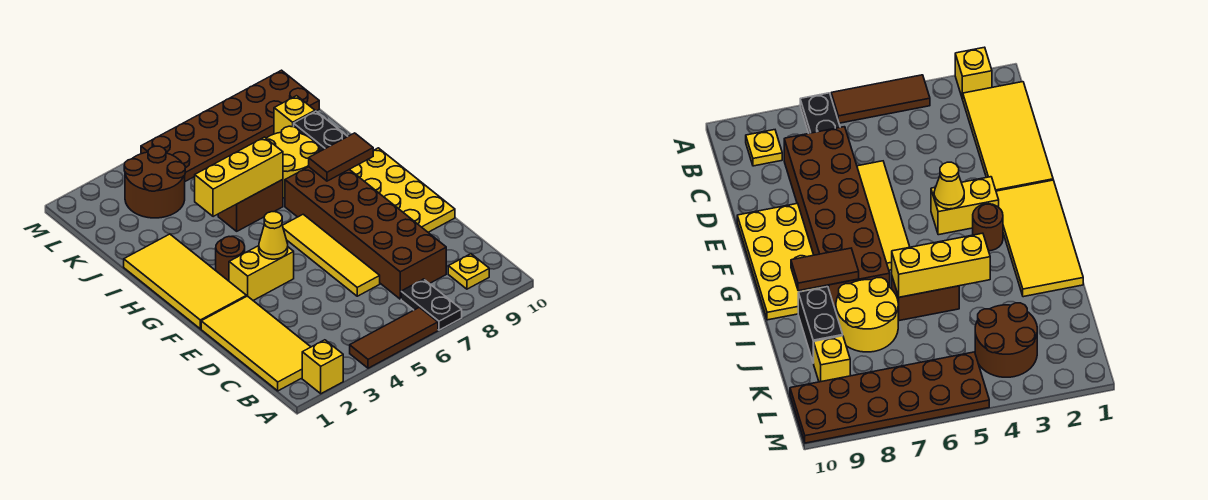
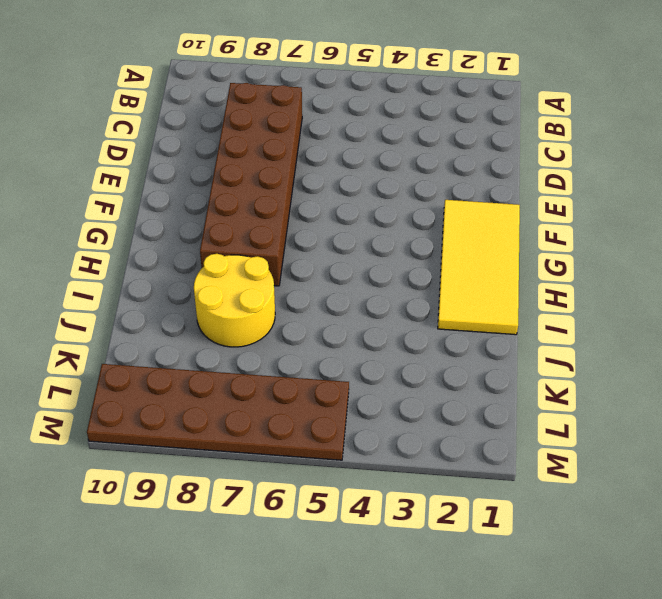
none -> yellow 1x1 brick [302,340,343,394]
none -> brown 1x3 tile [350,307,438,368]
none -> black 1x2 plate [401,279,462,330]

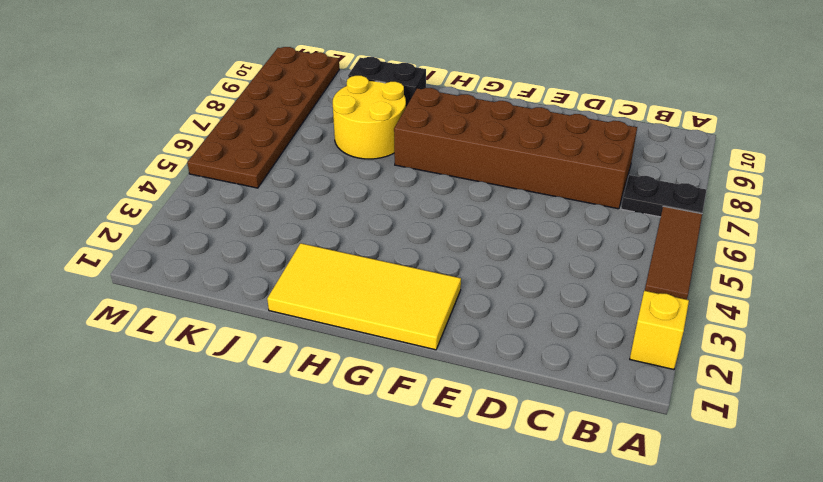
none -> yellow 2x4 tile [201,296,310,391]
none -> yellow 1x1 plate [448,254,489,289]
none -> yellow 1x4 tile [282,214,380,296]

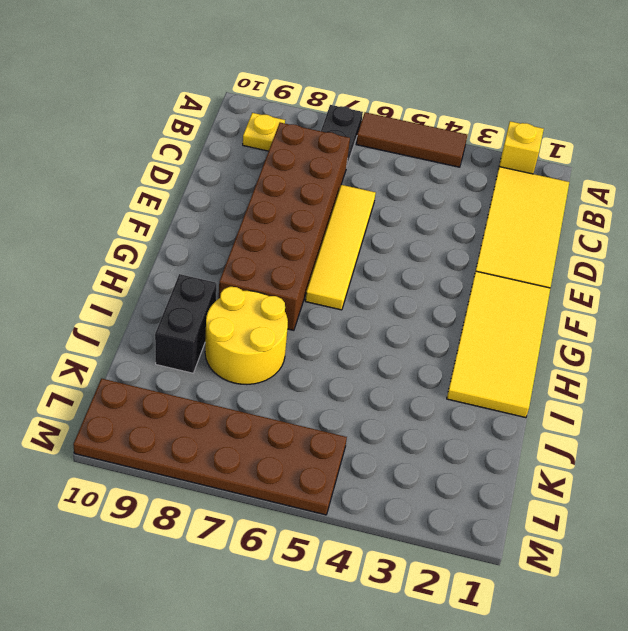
none -> yellow 2x4 plate [350,148,455,232]
none -> yellow 1x2 brick [229,246,294,300]
none -> brown 1x1 round brick [216,237,245,281]

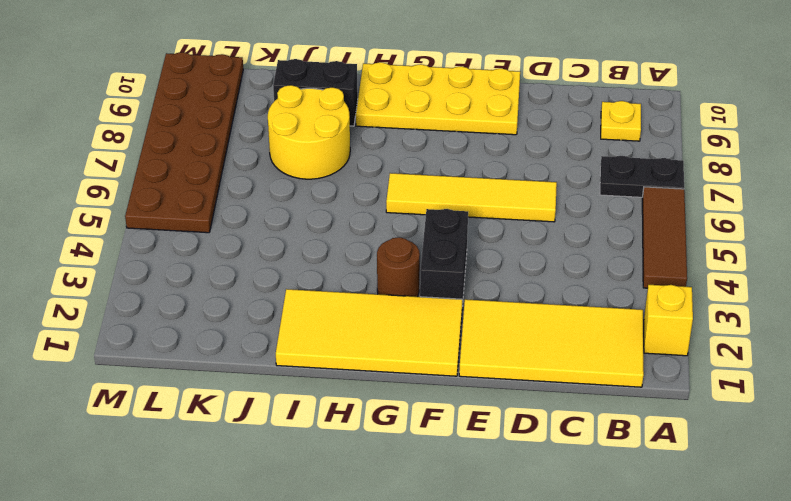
black 1x2 brick [420,209,468,306] -> yellow 1x2 brick [229,246,294,300]
none -> brown 2x6 brick [285,167,446,299]
none -> brown 1x2 brick [218,180,283,231]
none -> brown 2x2 round brick [124,146,185,218]

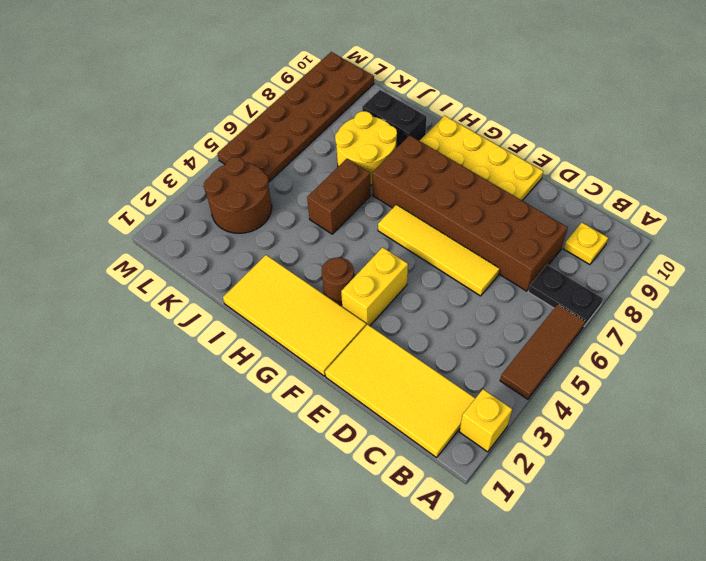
none -> yellow 1x1 brick [274,96,315,134]
none -> yellow 1x1 cone [259,212,288,259]
none -> brown 1x2 tile [309,133,374,181]

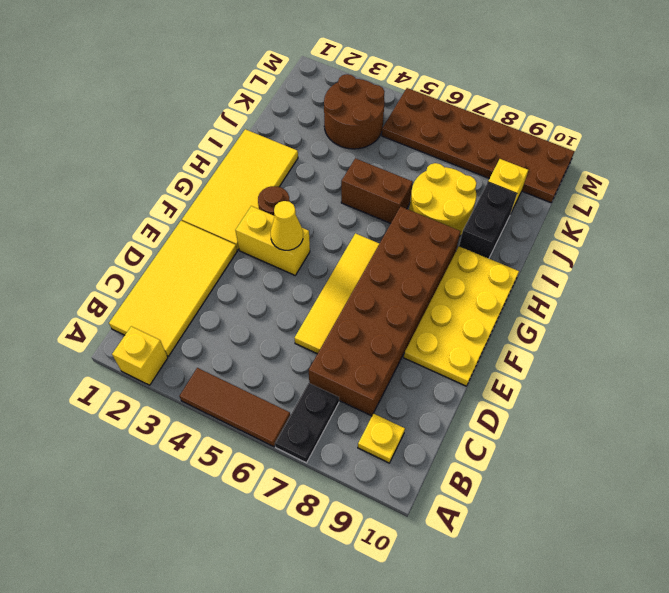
none -> brown 1x2 tile [309,133,374,181]
none -> yellow 1x3 brick [195,137,283,217]

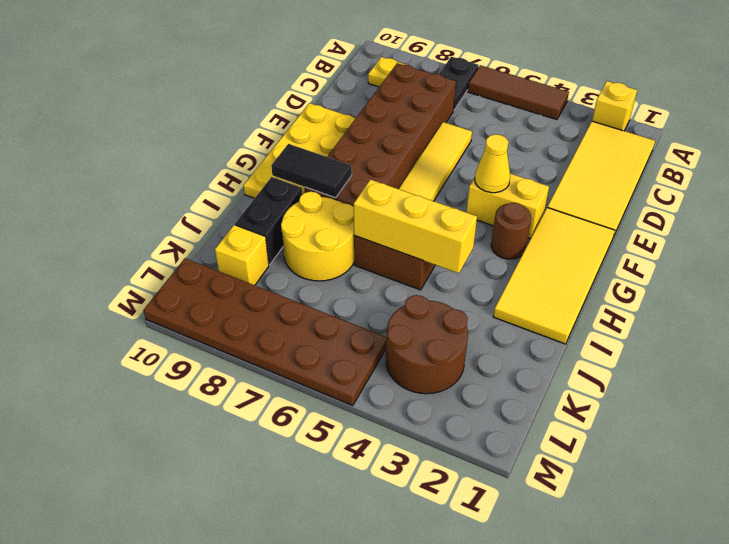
black 1x2 tile [271,144,352,198] -> brown 1x2 tile [309,133,374,181]

